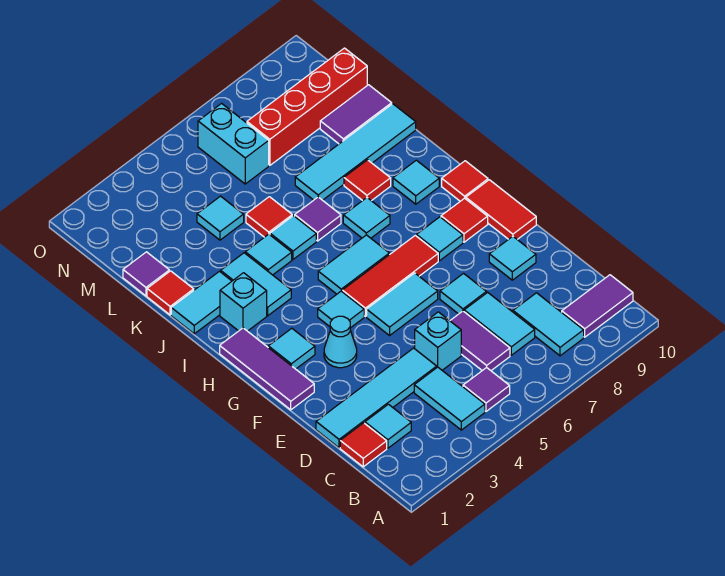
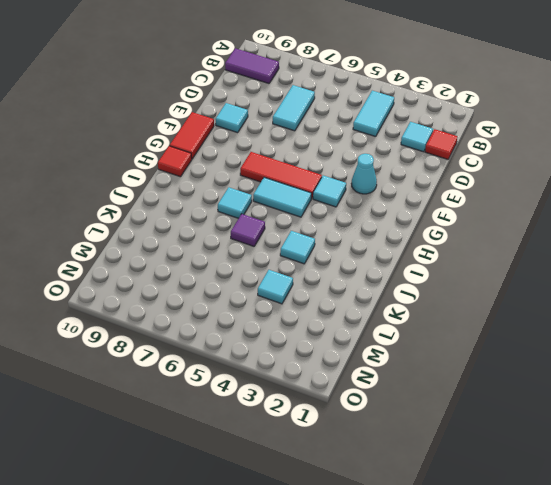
none -> purple 1x1 tile [463,367,510,411]
none -> cyan 1x2 tile [513,293,584,356]
none -> purple 1x2 tile [450,311,510,371]
none -> cyan 1x4 tile [316,348,437,448]

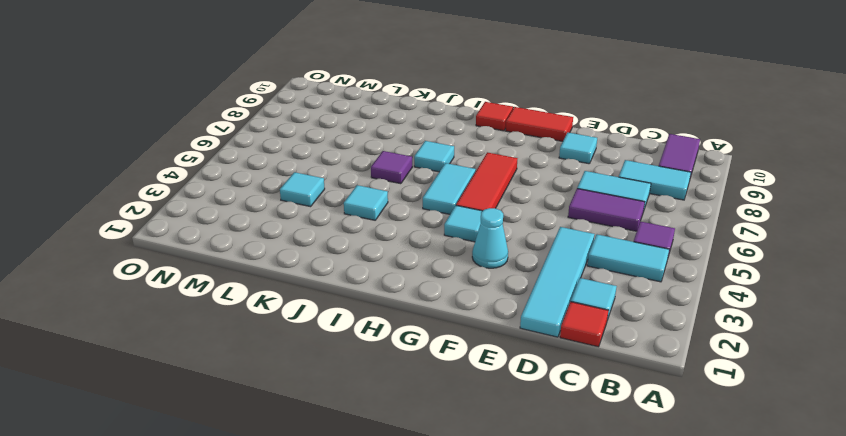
none -> cyan 1x1 brick [415,312,461,370]
none -> cyan 1x1 tile [440,274,487,314]
none -> purple 1x3 tile [220,328,314,410]
none -> cyan 1x2 tile [367,273,438,335]

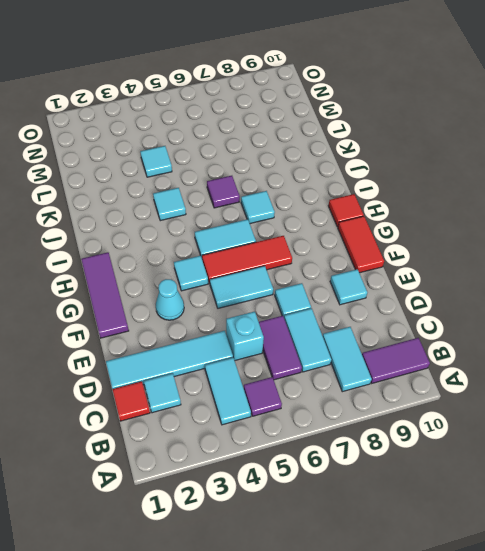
none -> cyan 1x1 tile [268,328,315,369]
none -> cyan 1x1 tile [416,217,463,261]
none -> red 1x1 tile [441,198,488,242]
none -> cyan 1x1 brick [220,273,267,331]

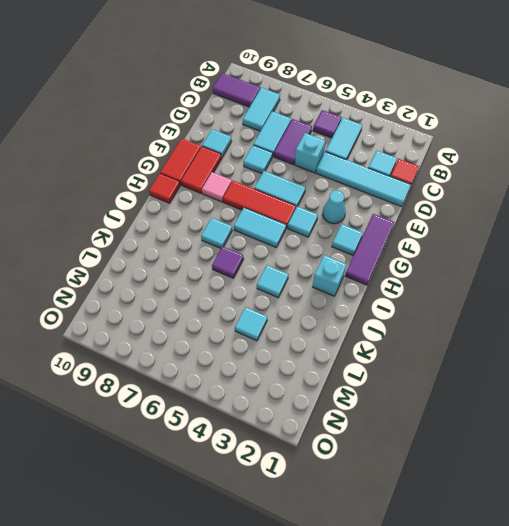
red 1x2 tile [181,147,222,193] -> red 1x1 tile [441,198,488,242]
pink 1x1 tile [202,172,232,202] -> cyan 1x1 tile [416,217,463,261]
none -> cyan 1x2 tile [221,253,291,316]
none -> cyan 1x1 tile [393,160,439,204]
none -> cyan 1x2 tile [171,271,232,334]
none -> cyan 1x1 tile [270,216,316,259]

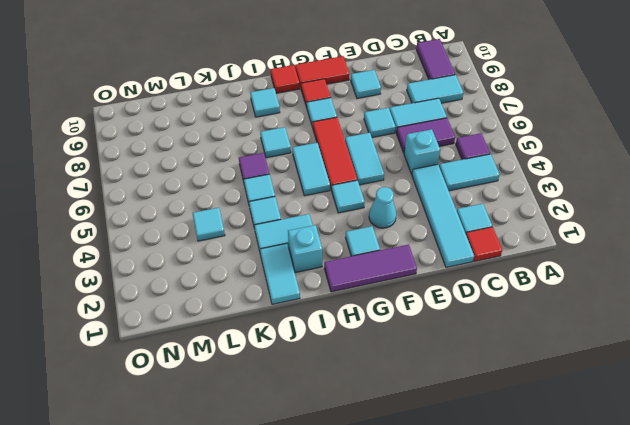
none -> red 1x1 tile [344,160,391,201]
none -> red 1x1 tile [147,271,194,315]
none -> red 1x1 tile [246,197,292,237]
none -> cyan 1x4 tile [295,104,416,200]

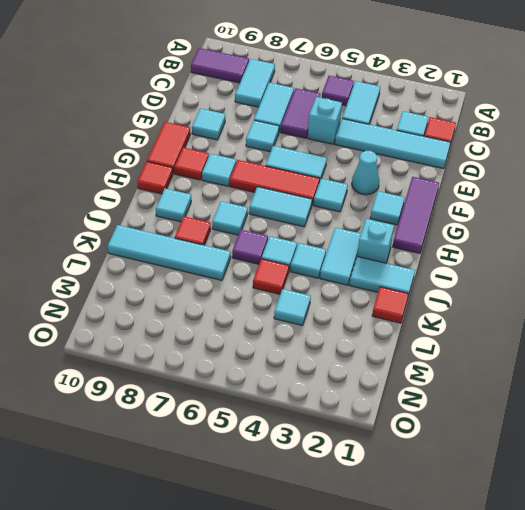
none -> purple 1x1 tile [123,252,169,296]
none -> purple 1x2 tile [320,85,392,144]
none -> cyan 1x2 brick [198,103,269,184]
none -> red 1x4 brick [247,48,367,165]

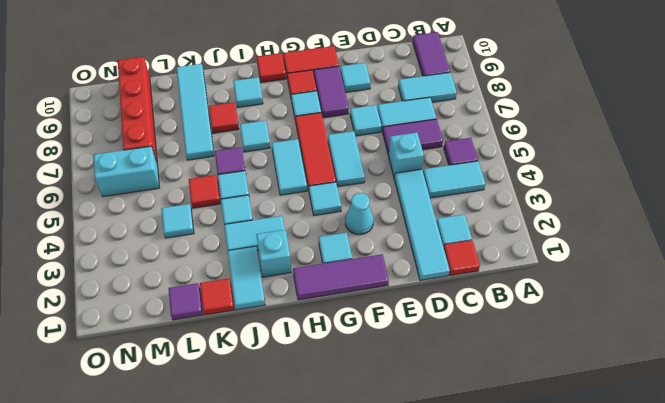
purple 1x2 tile [314,66,349,118] -> purple 1x2 tile moved to [320,85,392,144]

